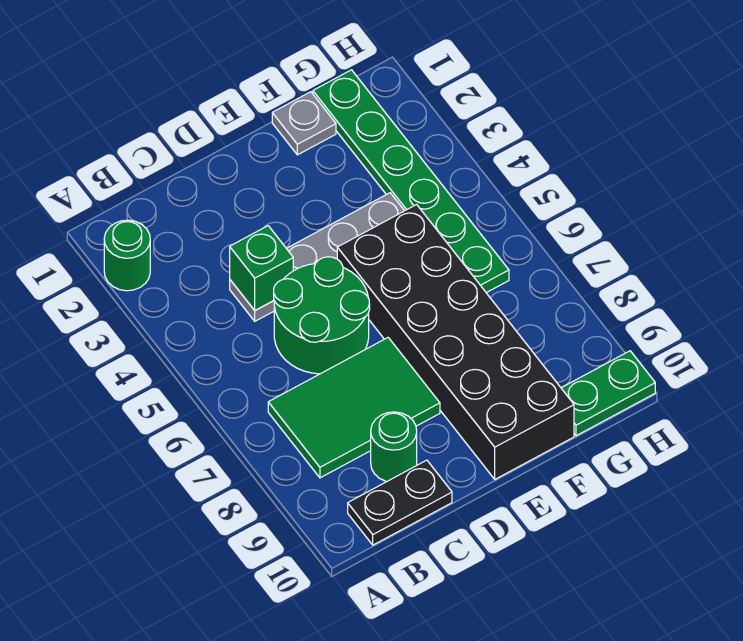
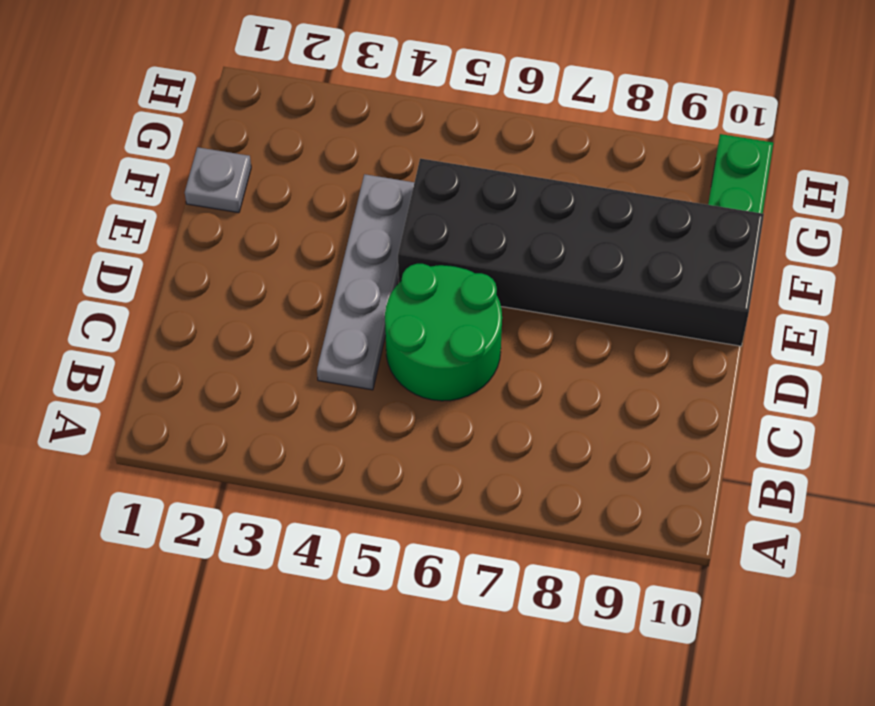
none -> green 1x1 round brick [104,220,150,291]
none -> green 2x3 tile [268,338,440,478]

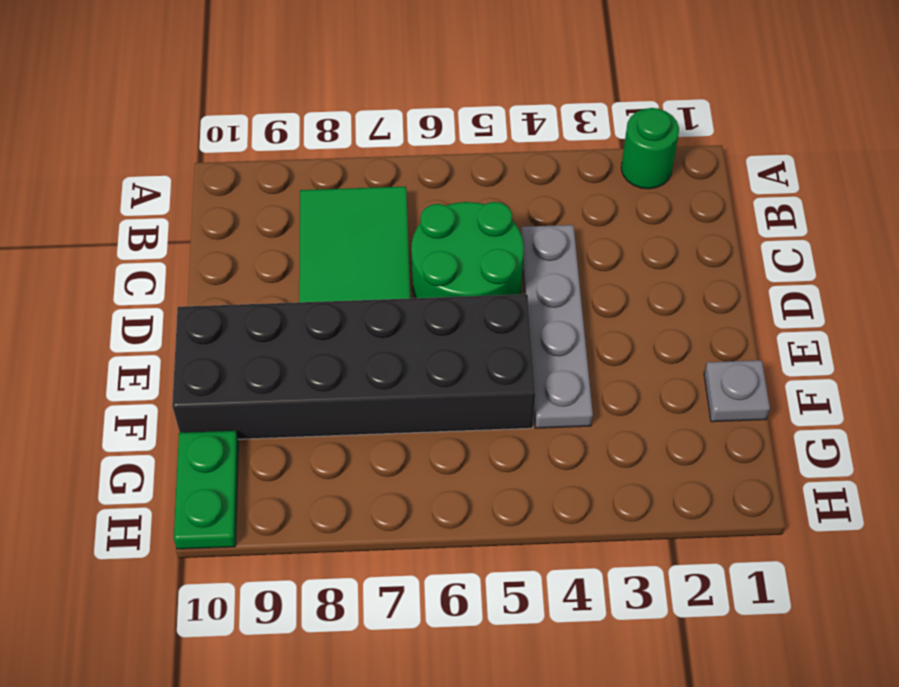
none -> black 1x2 plate [348,460,452,545]
none -> green 1x1 round brick [371,412,417,481]

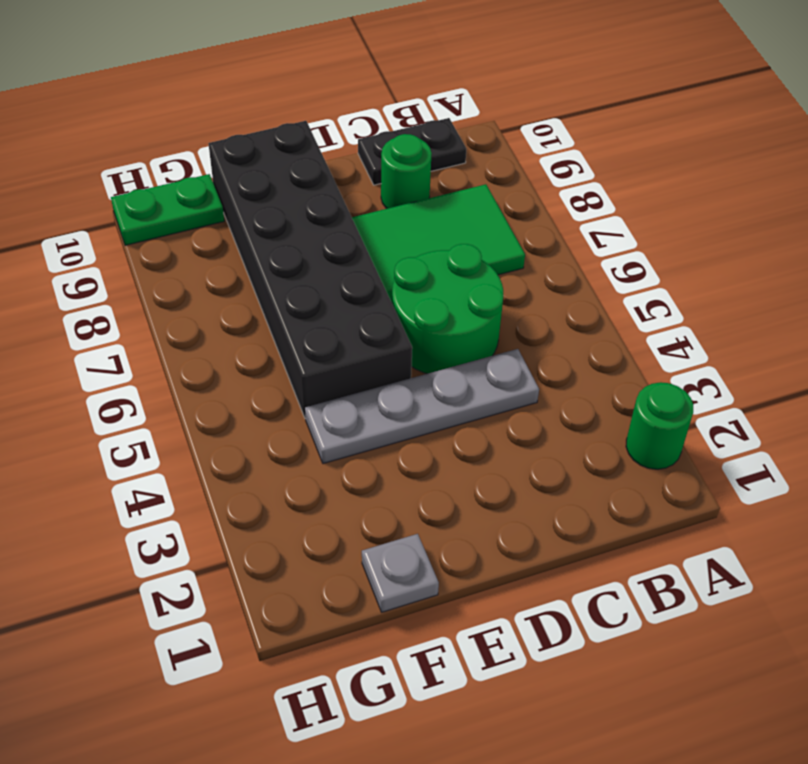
none -> green 1x6 plate [313,70,509,293]
none -> green 1x1 brick [230,226,293,310]

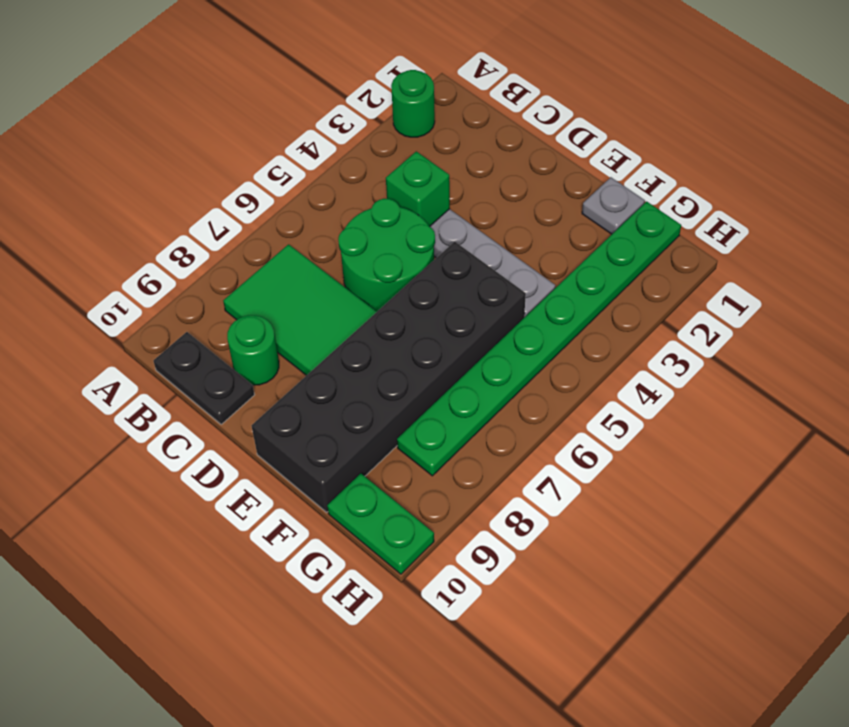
green 1x8 plate [397,201,681,476] -> green 1x6 plate [313,70,509,293]

